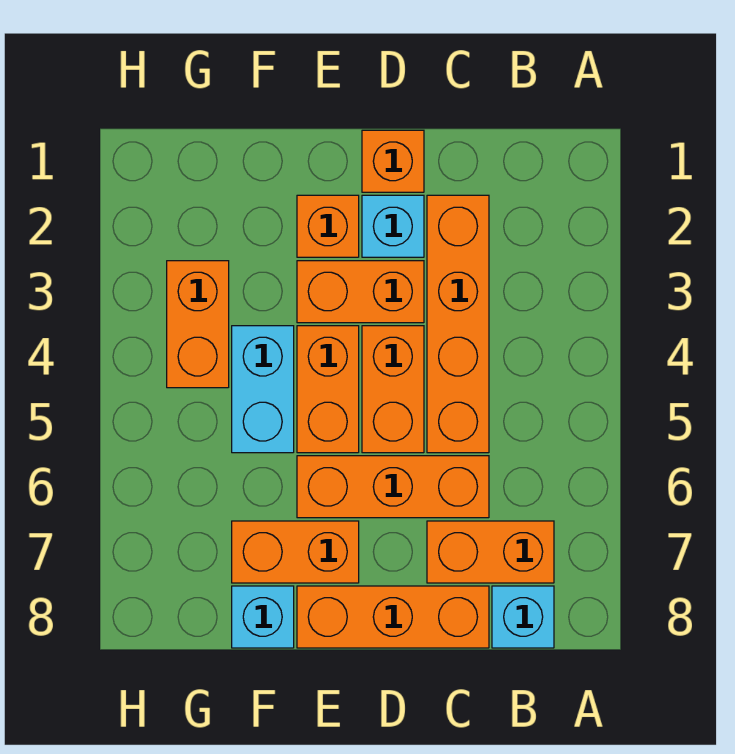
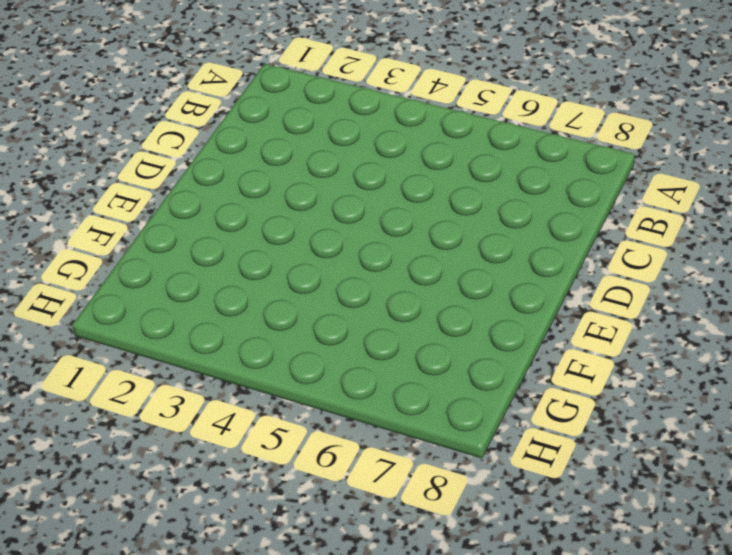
none -> orange 1x2 brick [427,521,554,583]
none -> cyan 1x1 brick [492,586,554,648]
none -> orange 1x4 brick [427,195,489,453]

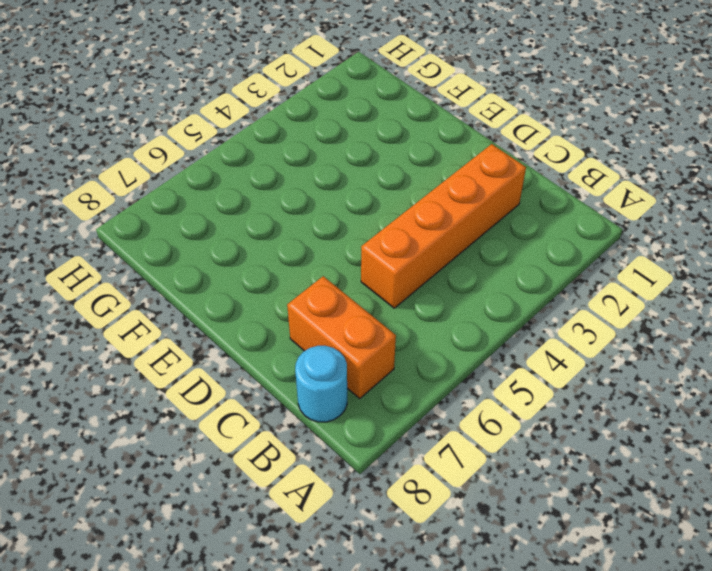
cyan 1x1 round brick [295,346,347,422] -> cyan 1x1 brick [492,586,554,648]
none -> orange 1x3 brick [297,456,489,518]
none -> orange 1x3 brick [297,586,489,648]
none -> orange 1x1 brick [362,130,424,192]

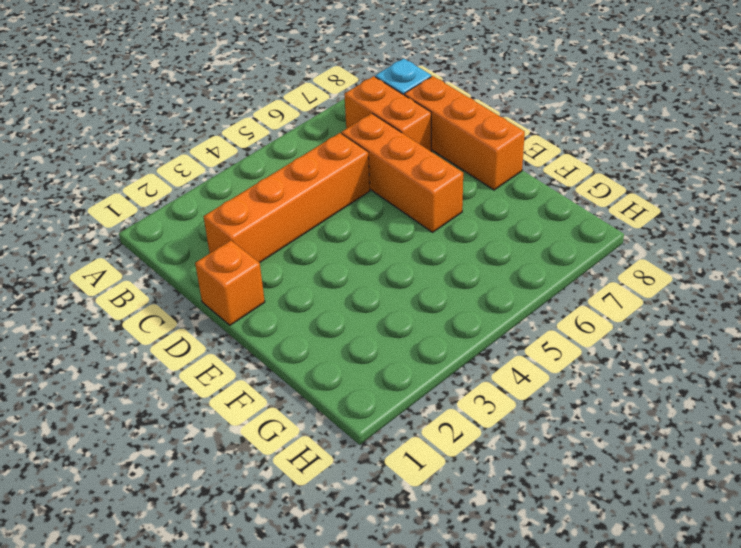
none -> cyan 1x1 brick [362,195,424,257]
none -> orange 1x2 brick [297,261,424,323]
none -> orange 1x2 brick [362,326,424,453]

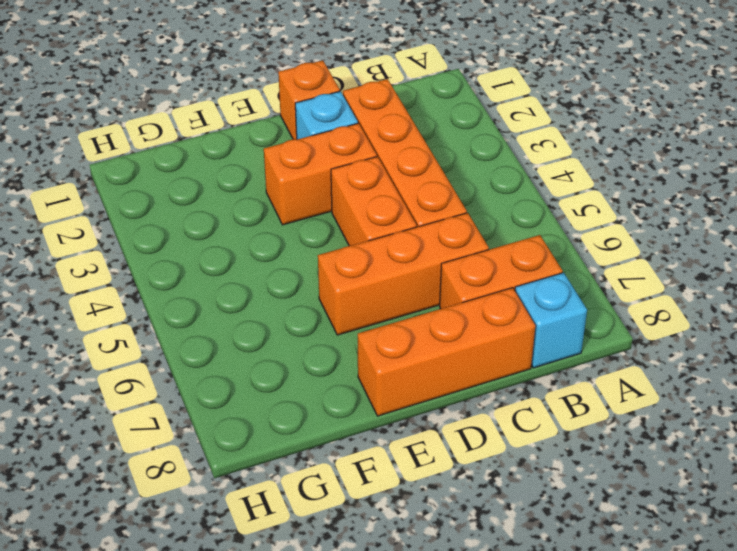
none -> orange 1x1 brick [297,195,359,257]
none -> orange 1x2 brick [297,326,359,453]
none -> orange 1x2 brick [232,521,359,583]

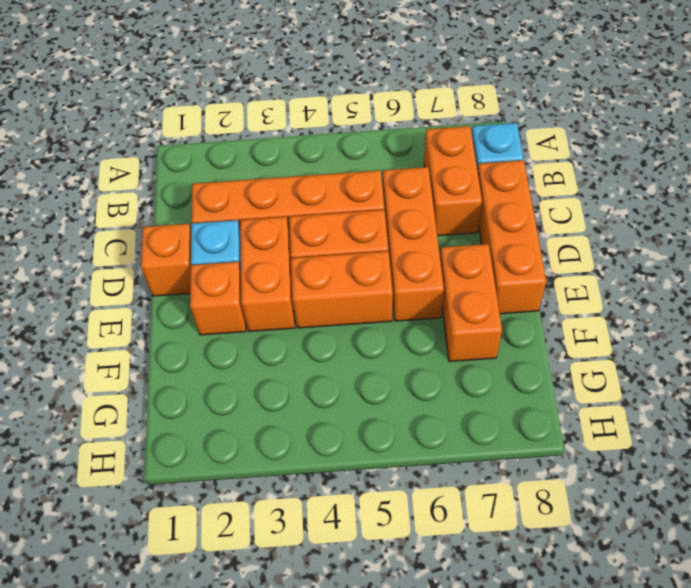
none -> cyan 1x2 brick [232,326,294,453]
none -> cyan 1x1 brick [232,586,294,648]
none -> orange 1x2 brick [167,261,229,388]

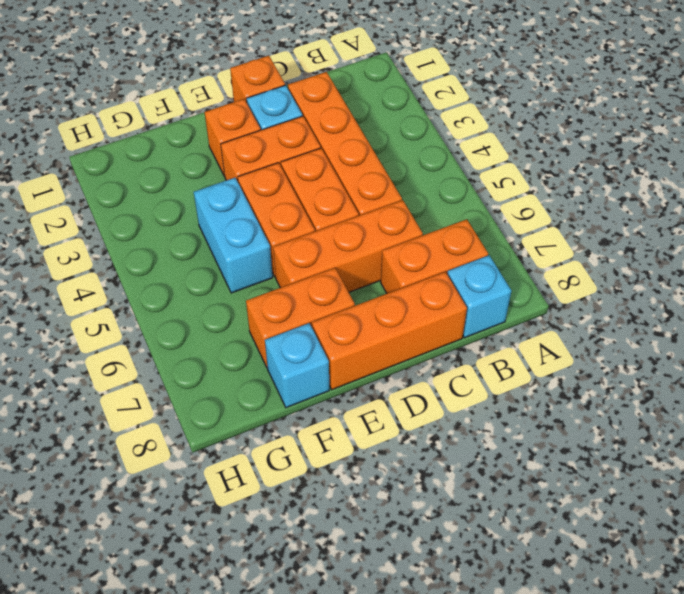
none -> orange 1x2 brick [167,261,229,388]

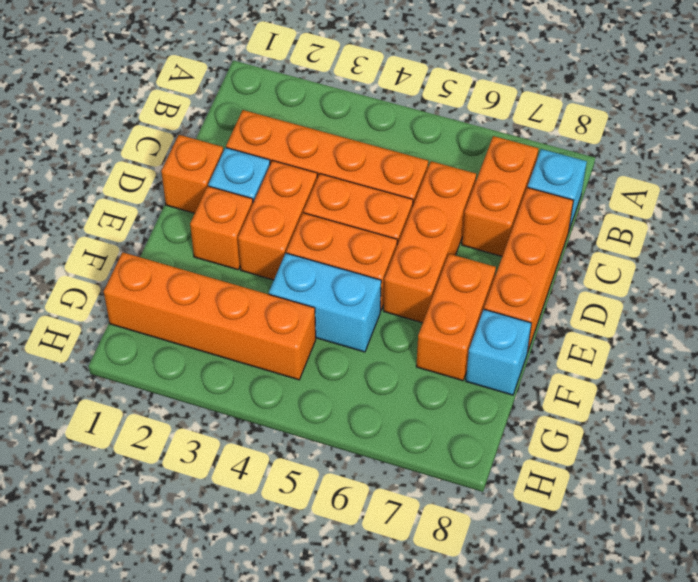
orange 1x4 brick [104,252,316,380] -> orange 1x2 brick [167,261,229,388]

